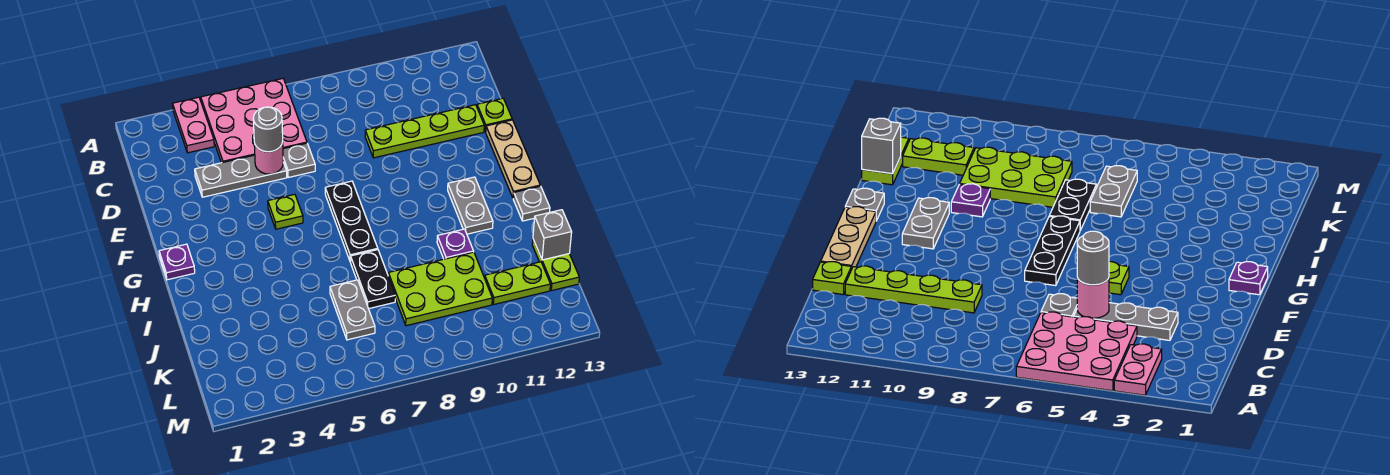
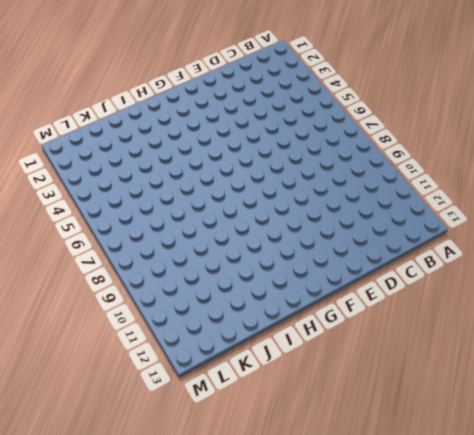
none -> pink 1x2 plate [173,97,214,153]
none -> pink 3x3 plate [201,79,307,163]
none -> grey 1x3 plate [195,155,287,197]

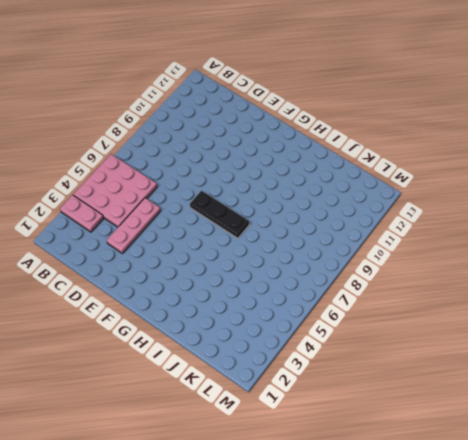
pink 1x3 plate [107,198,160,254] -> grey 1x3 plate [195,155,287,197]
none -> grey 1x1 plate [283,143,315,177]
none -> lime 1x4 plate [365,105,484,158]
none -> lime 1x1 plate [477,98,512,132]

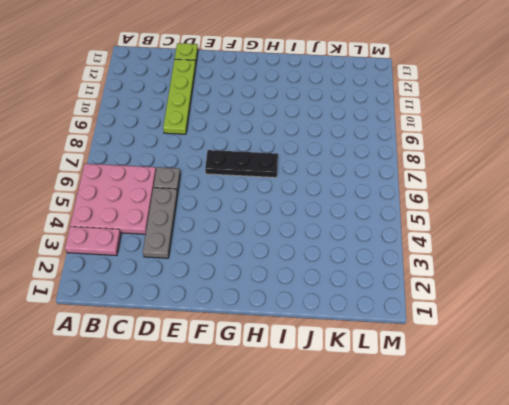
none -> tan 1x3 plate [486,120,540,198]
none -> lime 1x1 plate [268,194,303,229]
none -> purple 1x1 plate [159,244,195,280]

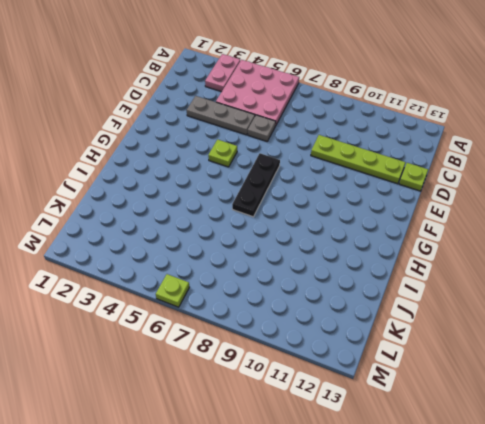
lime 1x1 plate [156,274,189,307] -> none
none -> tan 1x3 plate [486,120,540,198]
none -> purple 1x1 plate [159,244,195,280]
none -> grey 1x2 plate [448,177,493,234]

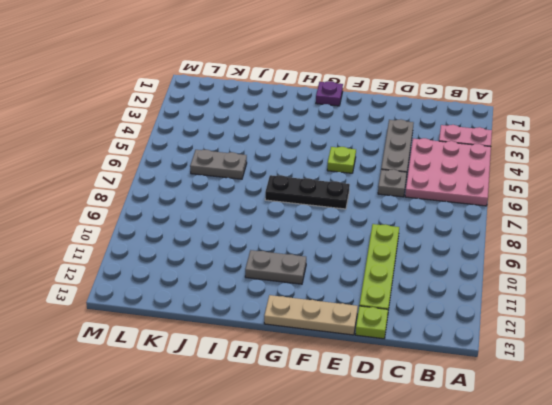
none -> grey 1x1 plate [513,186,550,221]
none -> black 1x2 plate [351,250,395,309]
none -> purple 1x1 plate [437,229,474,259]

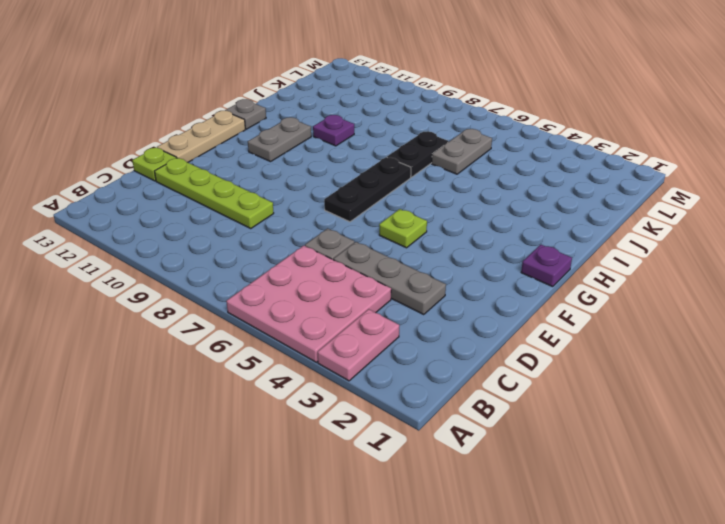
none -> lime 2x3 plate [388,252,492,326]
none -> lime 1x2 plate [532,240,579,291]
none -> lime 1x2 plate [485,262,550,305]

